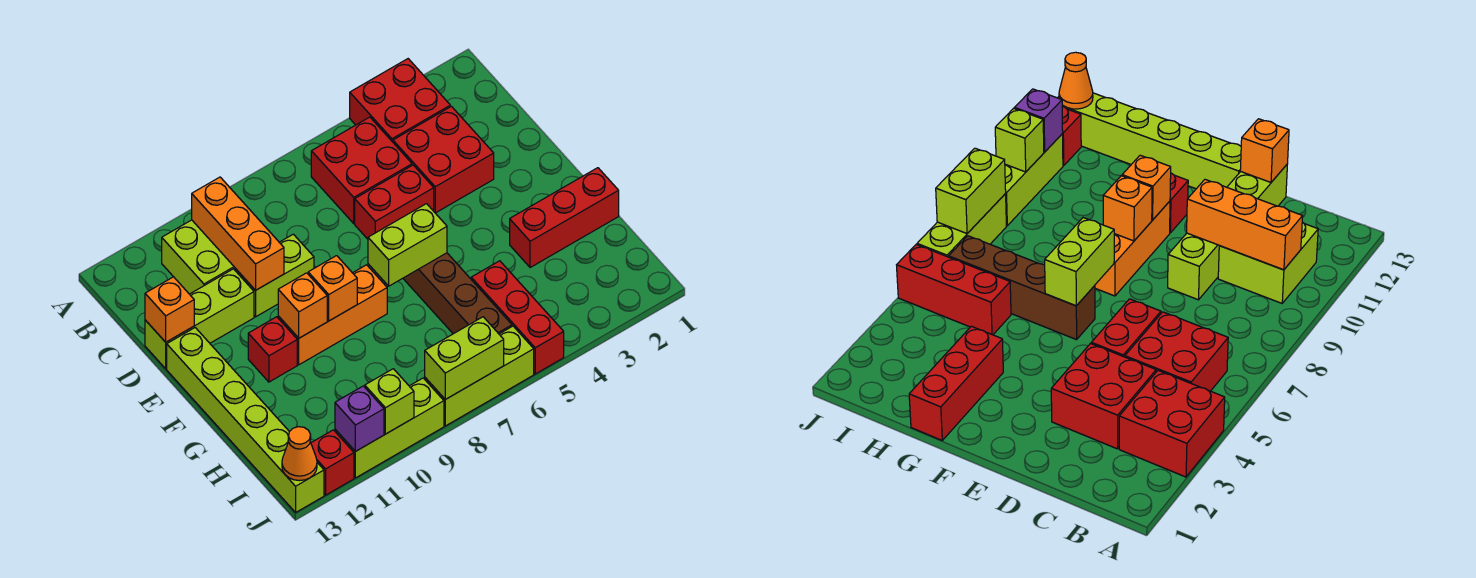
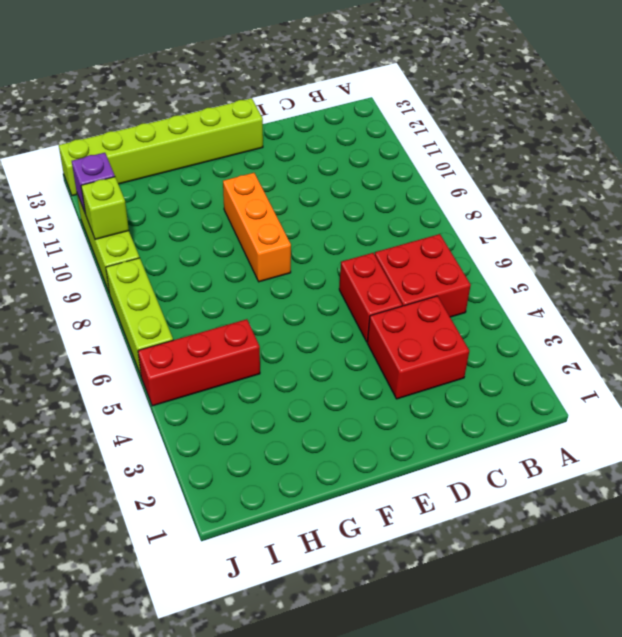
none -> red 2x2 brick [350,59,450,142]
none -> lime 2x2 brick [162,220,235,294]
none -> lime 1x2 brick [235,234,314,317]

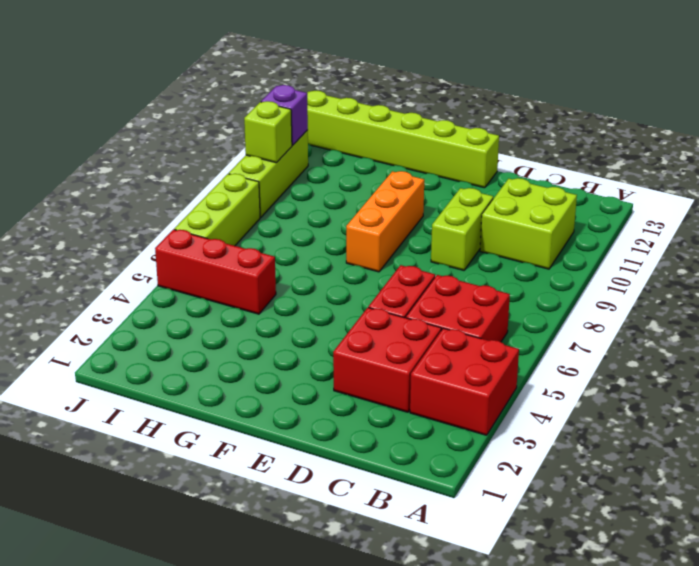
none -> lime 1x3 brick [145,269,254,369]
none -> brown 1x4 brick [403,253,512,334]
none -> red 1x1 brick [248,317,297,382]

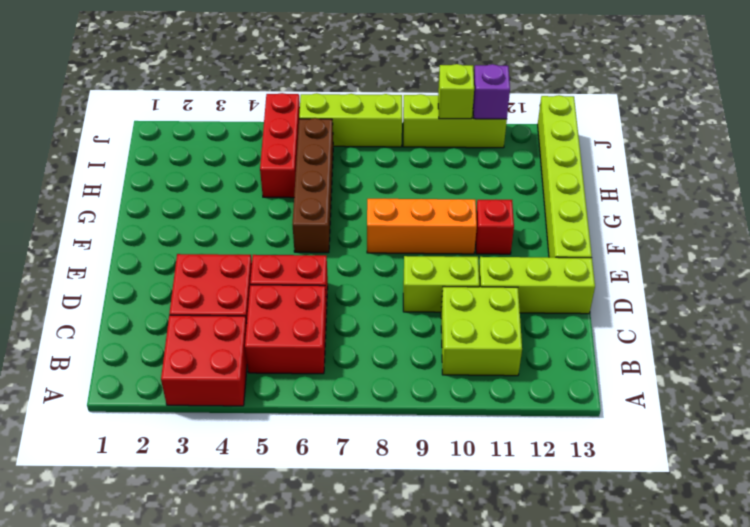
none -> red 1x3 brick [510,168,619,268]
none -> red 1x1 brick [311,430,354,495]
none -> orange 1x3 brick [192,177,284,290]

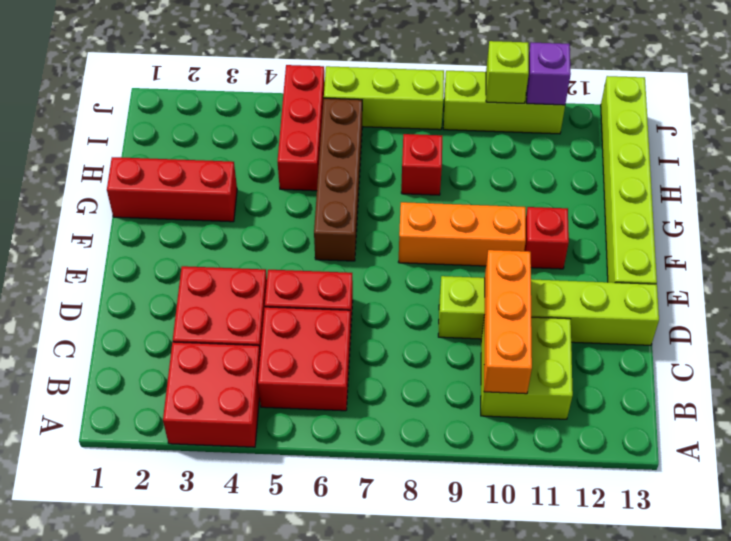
red 1x1 brick [401,134,442,195] -> red 1x1 brick moved to [311,430,354,495]
none -> orange 1x1 brick [145,277,194,342]
none -> lime 1x2 brick [368,204,447,286]
none -> orange 1x1 brick [308,256,357,321]

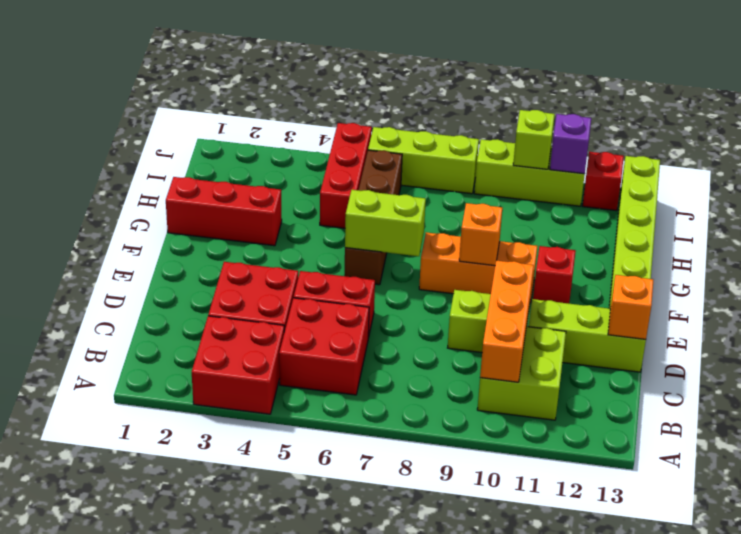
none -> orange 1x1 brick [278,273,327,338]
none -> lime 1x2 brick [425,317,504,399]
none -> orange 1x1 cone [282,427,317,481]

